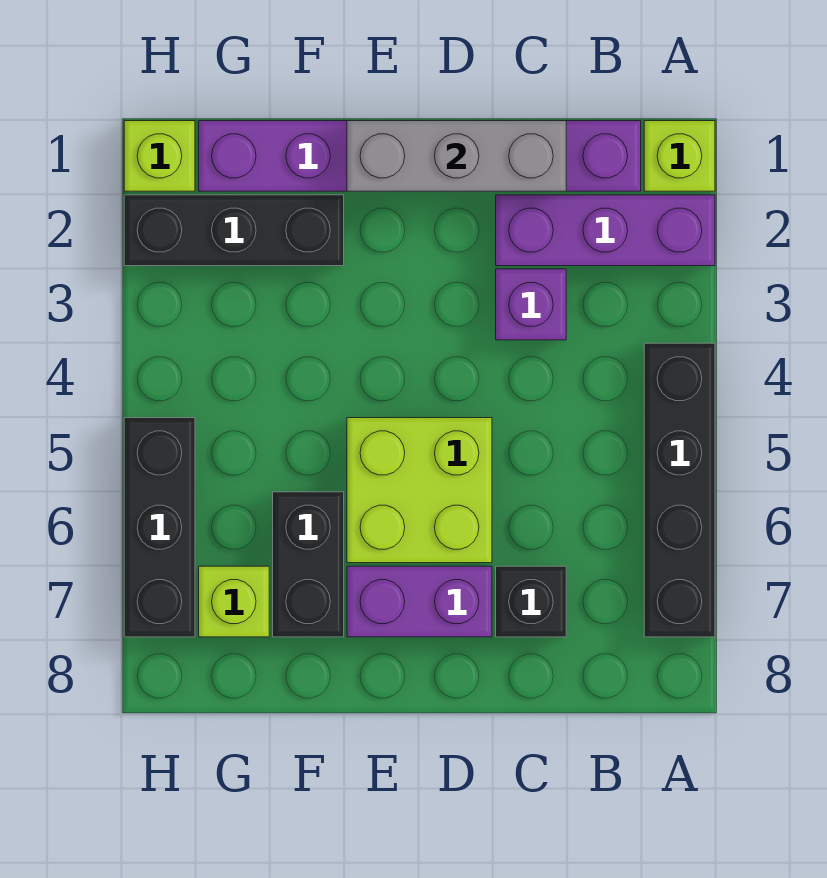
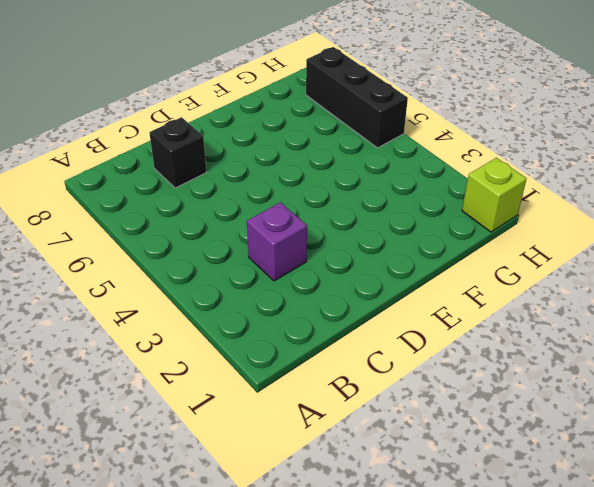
none -> lime 1x1 brick [644,121,715,191]
none -> purple 1x3 brick [496,195,715,266]
none -> black 1x4 brick [644,343,715,637]

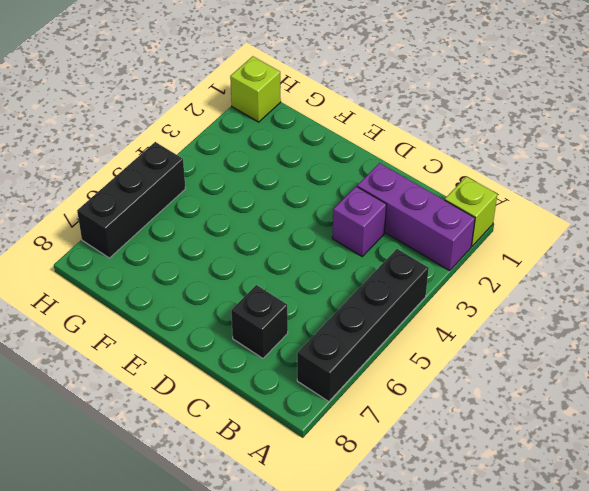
none -> purple 1x6 brick [199,121,641,191]
none -> lime 2x2 brick [347,418,492,563]
none -> purple 1x2 brick [347,566,492,637]

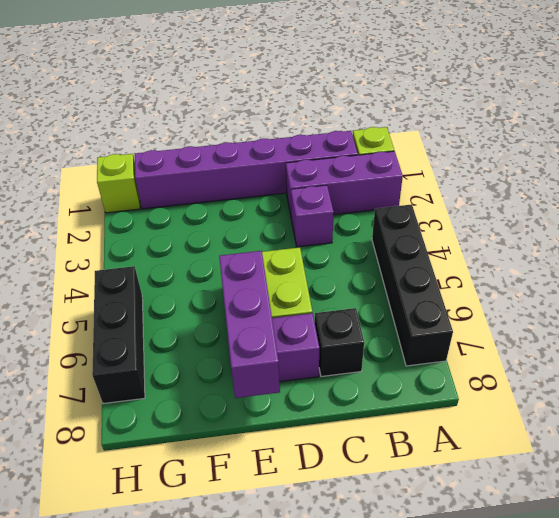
purple 1x3 brick [219,251,280,398] -> none
none -> black 1x3 brick [124,195,344,266]
none -> black 1x2 brick [273,492,344,637]
none -> lime 1x1 brick [199,566,269,637]

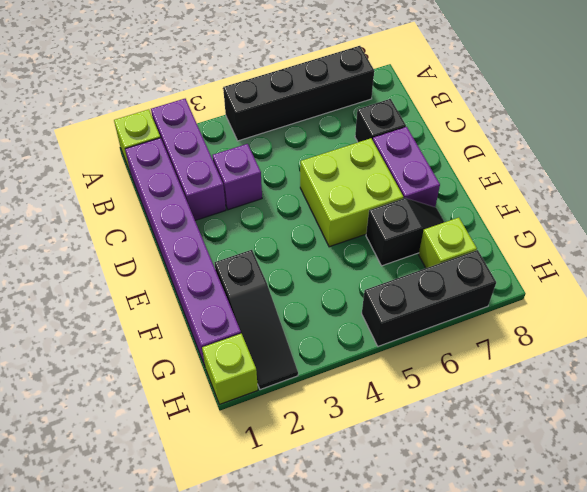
black 1x3 slope [215,250,298,390] -> black 1x3 brick [124,195,344,266]
black 1x2 slope [366,198,444,266] -> black 1x2 brick [273,492,344,637]
none -> grey 1x3 brick [347,121,566,191]

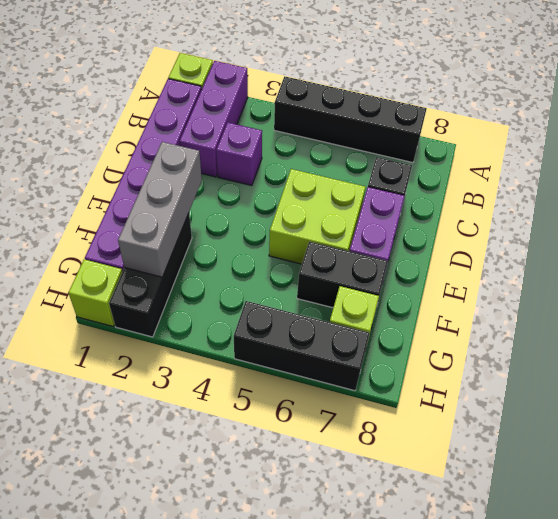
grey 1x3 brick [118,142,202,277] -> grey 1x3 brick moved to [347,121,566,191]

